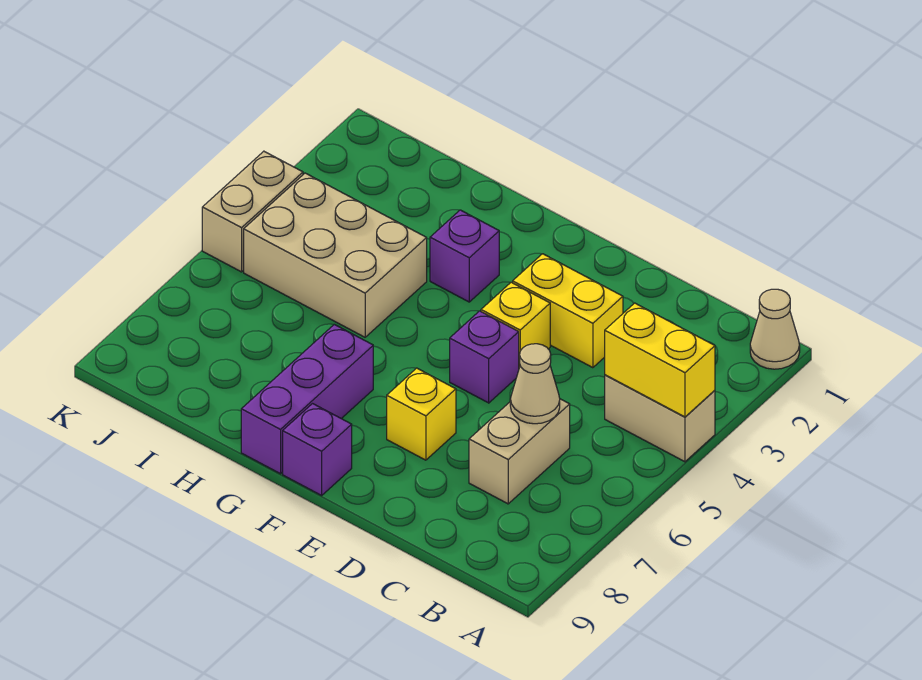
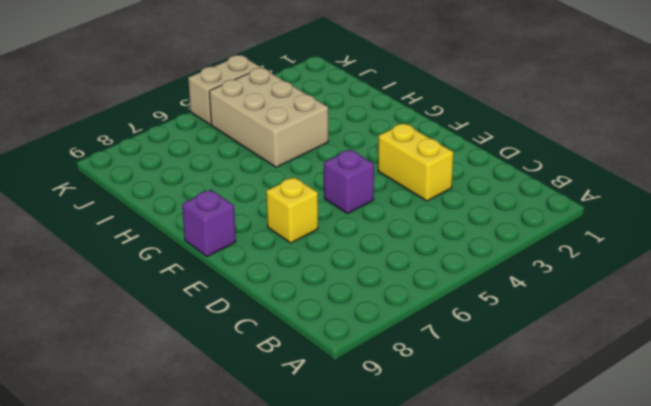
none -> tan 1x1 cone [750,289,800,369]
none -> tan 1x2 brick [605,375,715,462]
none -> tan 1x2 brick [469,399,570,504]

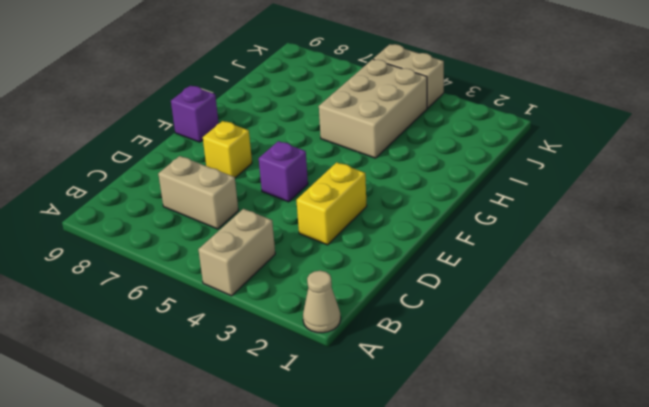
none -> yellow 1x1 brick [481,282,550,367]
none -> purple 1x1 brick [430,210,499,302]
none -> purple 1x3 brick [241,324,373,474]

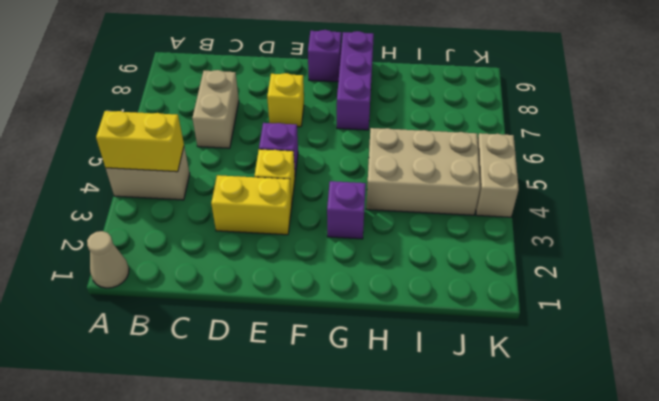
none -> tan 1x1 cone [510,344,560,424]

